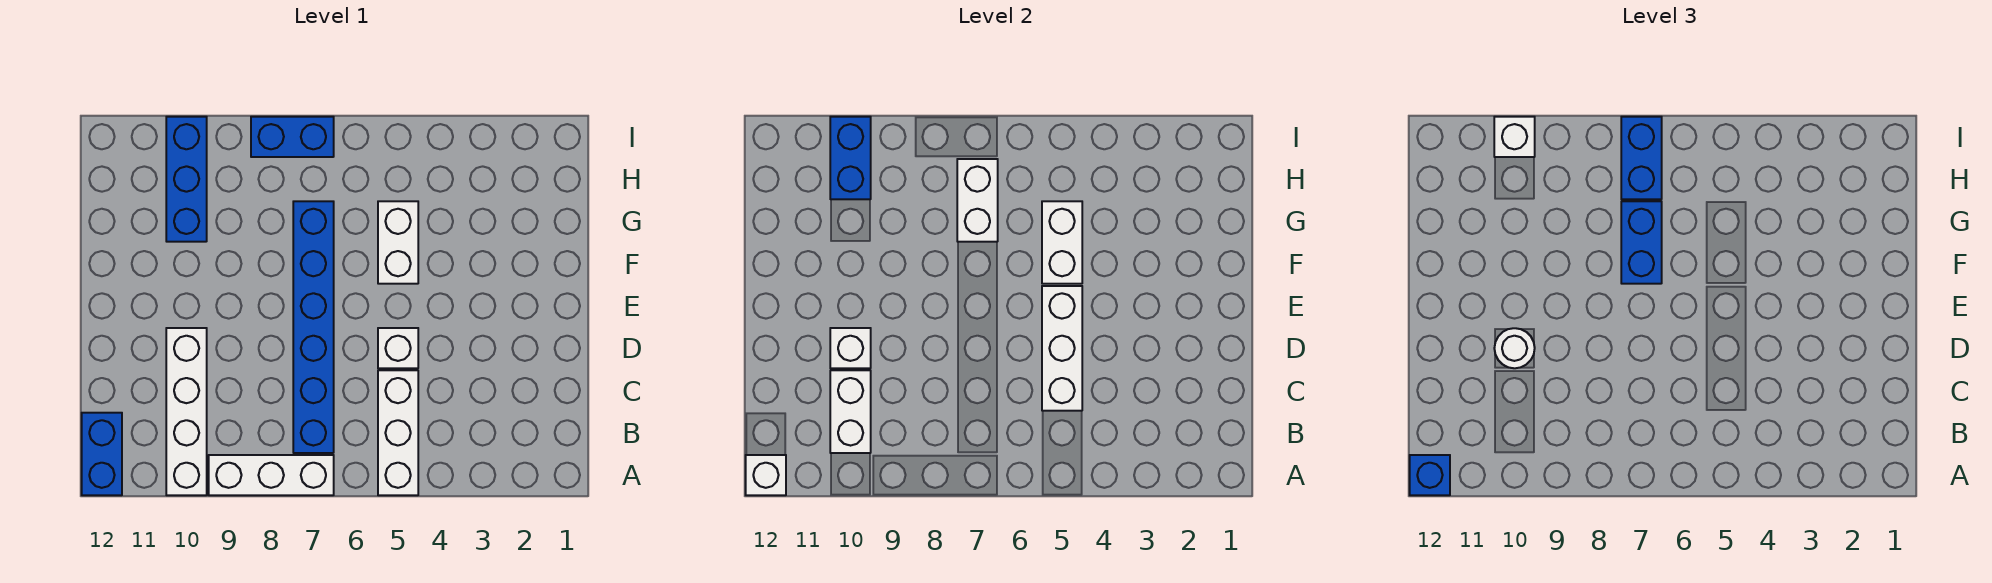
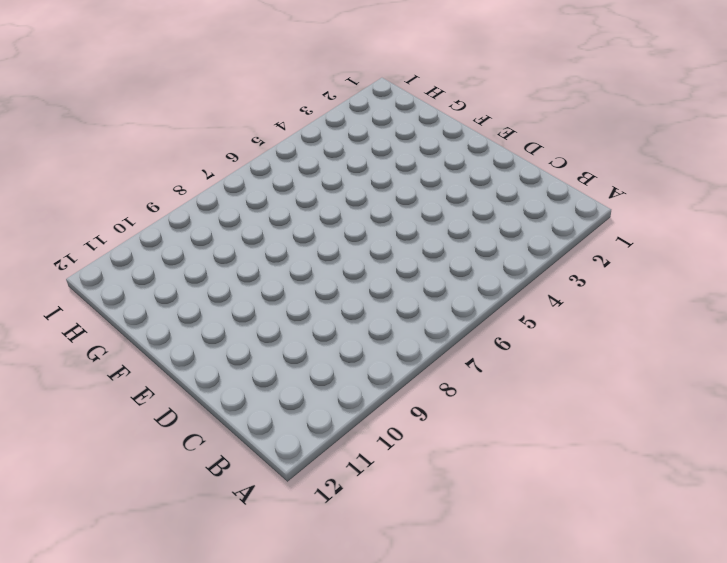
none -> white 1x3 brick [378,370,418,495]
none -> white 1x3 brick [209,455,334,495]
none -> white 1x4 brick [166,328,207,495]

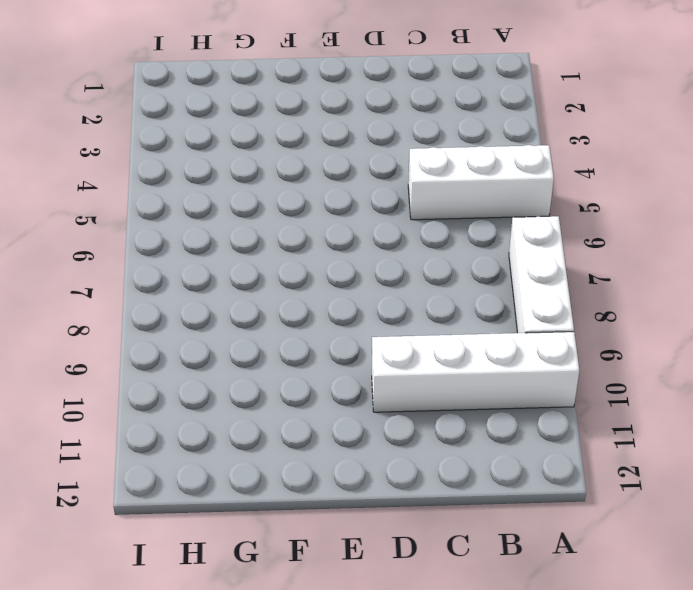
none -> blue 1x2 brick [82,413,122,495]
none -> blue 1x6 brick [293,201,334,453]
none -> white 1x1 brick [378,328,418,368]

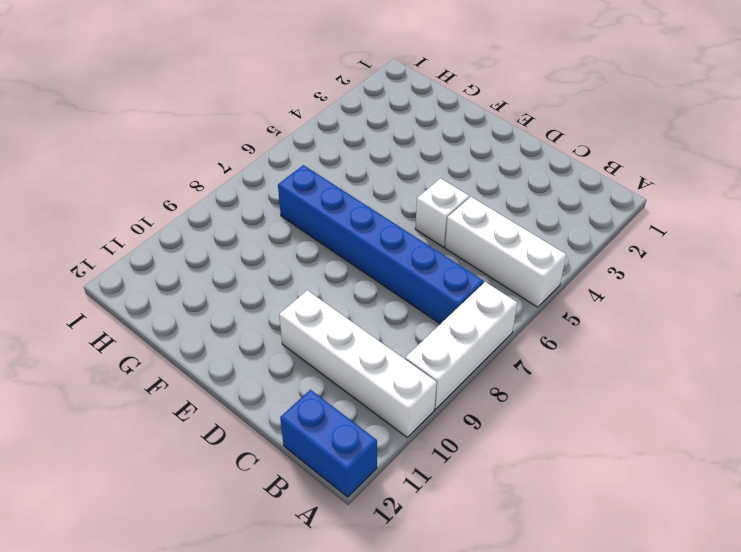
none -> white 1x2 brick [378,201,418,284]
none -> blue 1x3 brick [166,117,207,242]
none -> blue 1x2 brick [251,117,334,157]

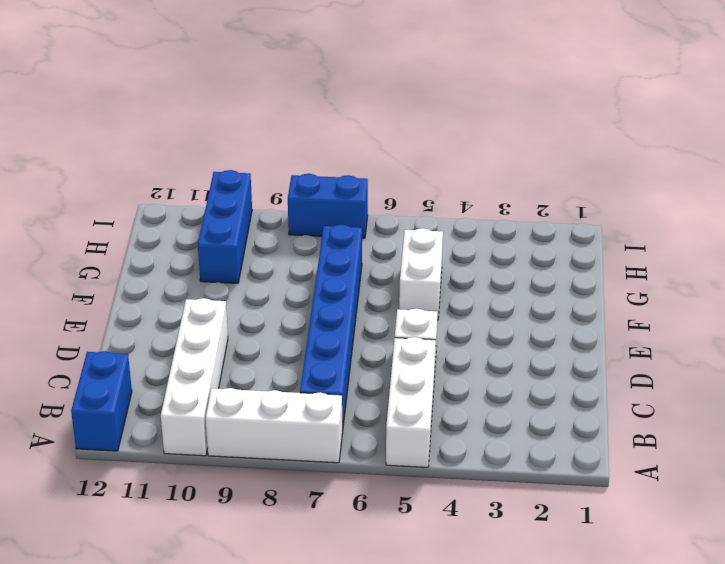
none -> white 1x1 brick [746,455,786,495]
none -> white 1x2 brick [830,370,871,453]
none -> white 1x3 brick [1042,286,1082,411]

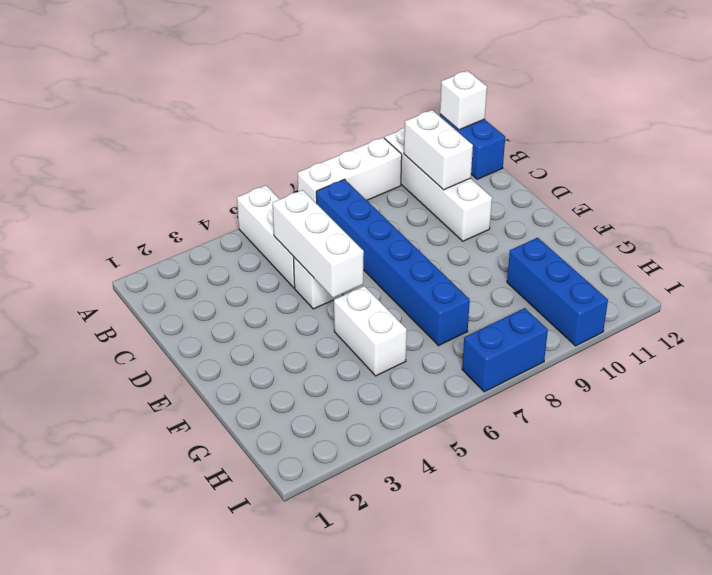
none -> white 1x1 brick [830,328,871,368]
none -> white 1x2 brick [1042,201,1082,284]
none -> white 1x2 brick [957,159,998,242]

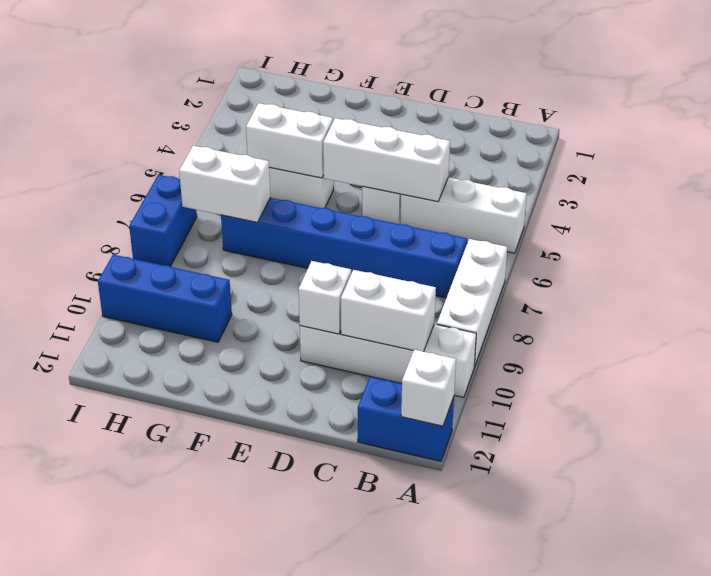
none -> blue 1x2 brick [830,117,871,199]
none -> blue 1x1 brick [1410,455,1450,495]
none -> white 1x1 round brick [1494,328,1535,368]

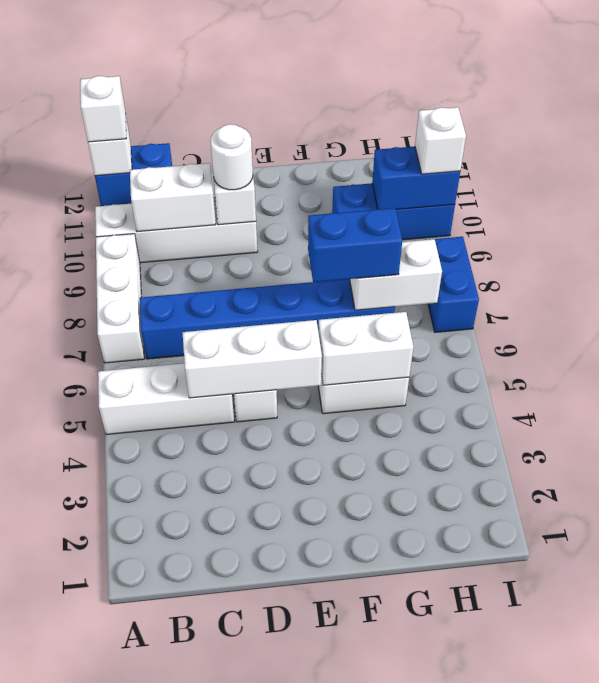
white 1x1 brick [80,76,126,142] -> blue 1x1 brick [1410,455,1450,495]
none -> blue 1x2 brick [1621,117,1662,199]

